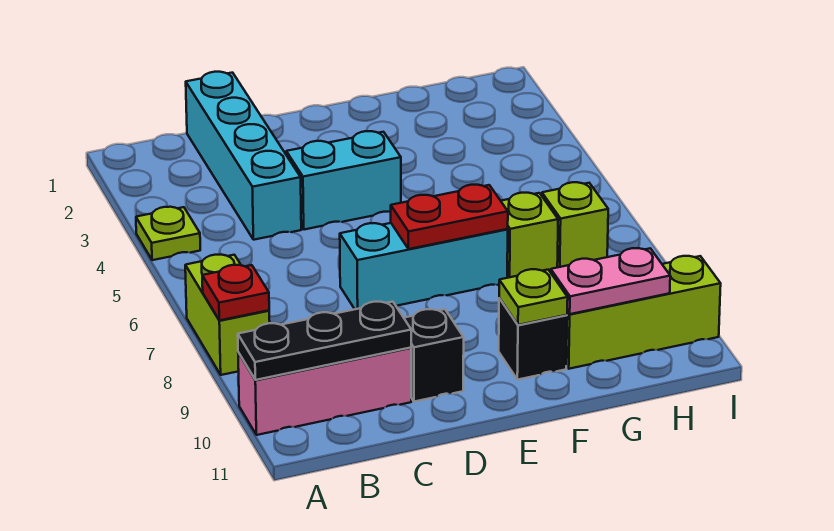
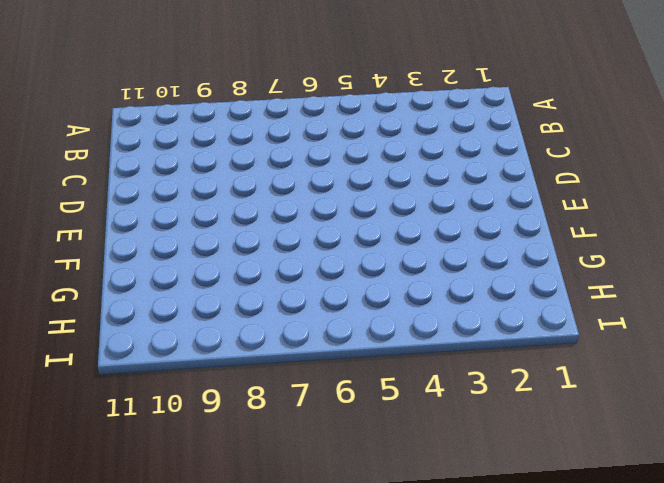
none -> lime 1x1 plate [136,207,200,260]
none -> lime 1x2 brick [185,255,270,375]
none -> pink 1x3 brick [238,348,411,435]

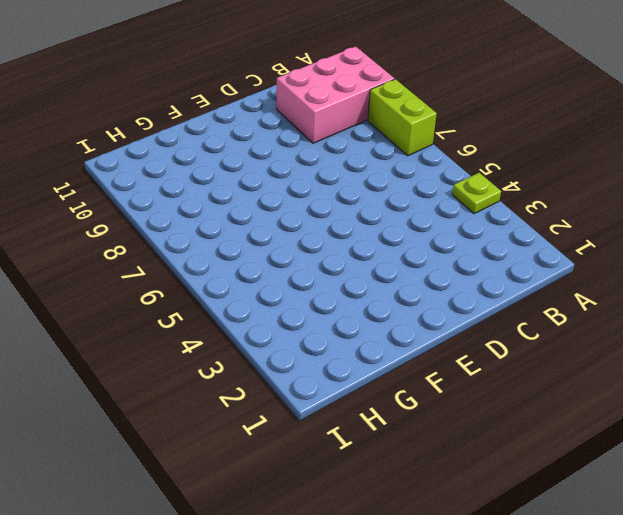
pink 2x3 brick [276,47,394,143] -> pink 1x3 brick [238,348,411,435]
none -> cyan 1x4 brick [186,72,301,240]
none -> cyan 1x2 brick [286,131,401,230]
none -> cyan 1x3 brick [340,223,508,309]

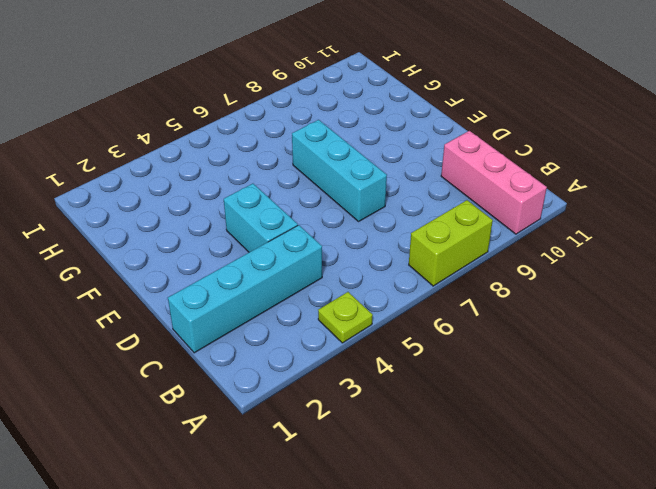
none -> black 1x1 brick [404,309,464,402]
none -> black 1x1 brick [499,298,567,380]
none -> lime 1x1 brick [501,193,558,278]

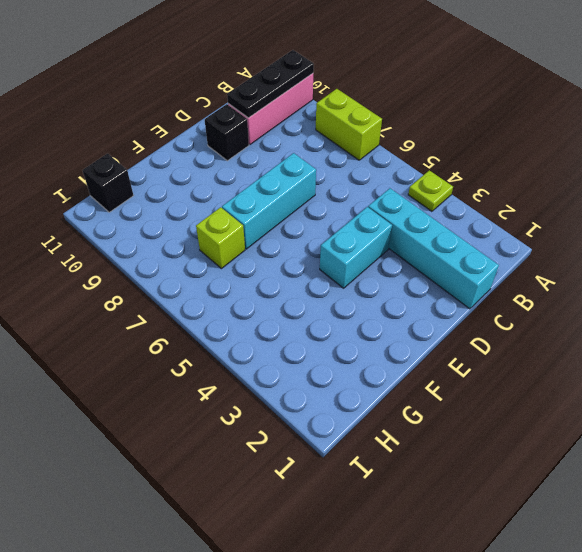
black 1x1 brick [83,154,134,212] -> black 1x1 brick moved to [499,298,567,380]
none -> lime 1x3 brick [566,256,721,369]
none -> lime 1x1 brick [542,182,608,267]
none -> red 1x1 plate [202,265,269,320]

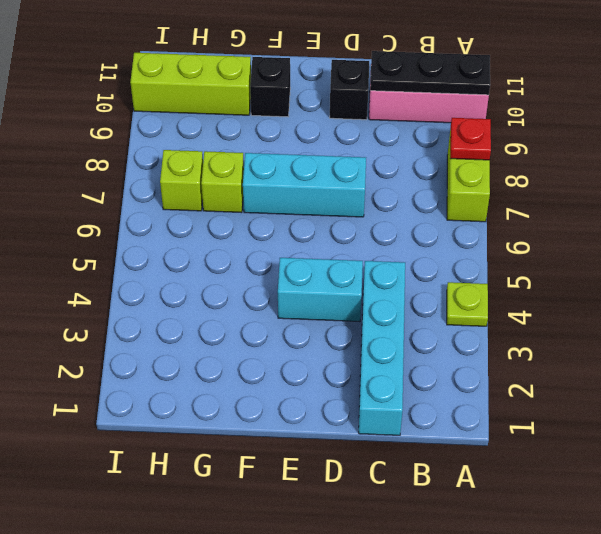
none -> red 1x2 plate [391,185,508,249]
none -> lime 1x1 plate [499,269,568,325]
none -> pink 1x2 plate [551,248,670,314]

